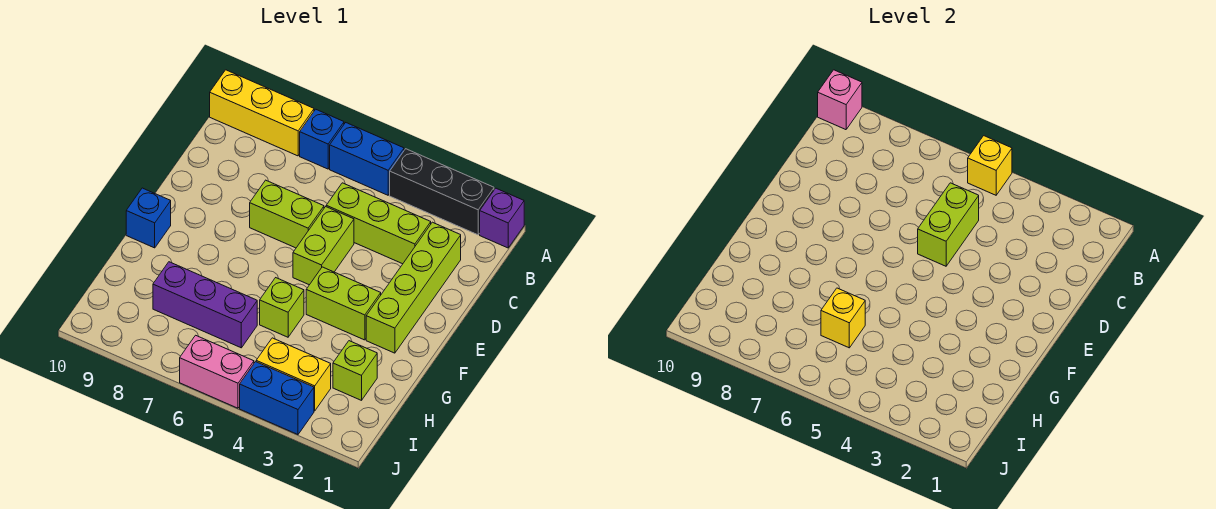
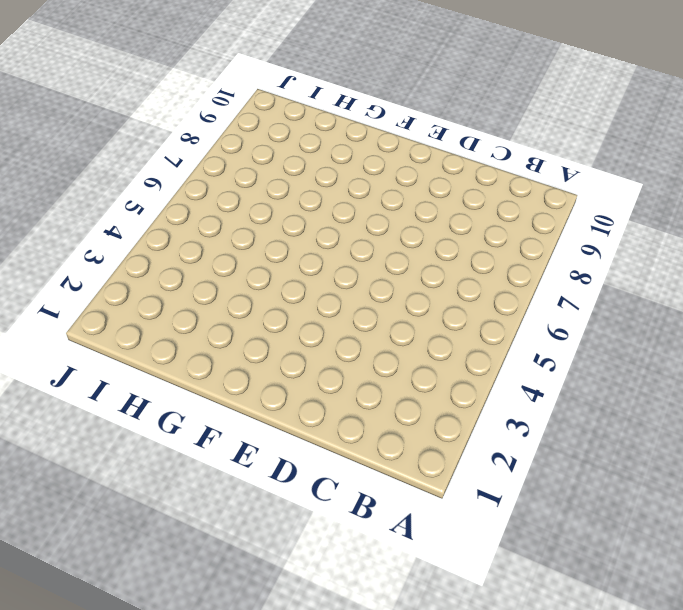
none -> purple 1x1 brick [480,188,524,248]
none -> black 1x3 brick [390,149,494,235]
none -> blue 1x2 brick [330,123,404,195]

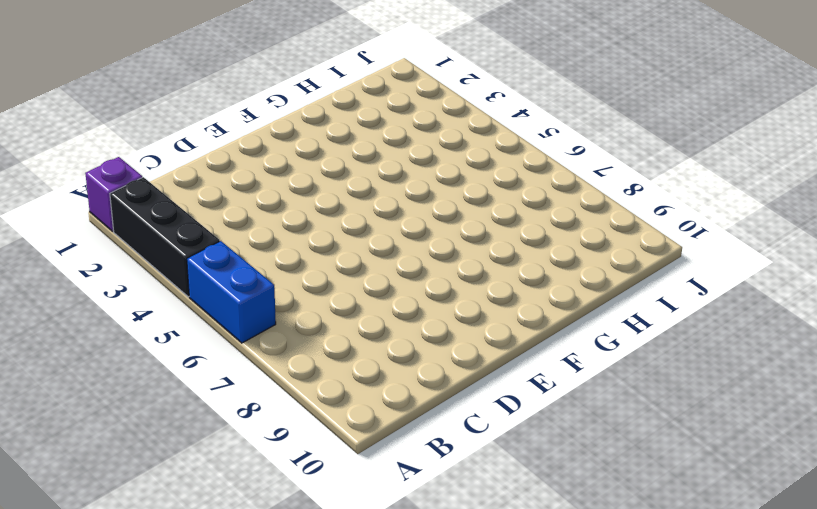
none -> blue 1x1 brick [300,109,344,169]
none -> yellow 1x3 brick [210,70,314,156]
none -> lime 1x4 brick [366,222,461,353]

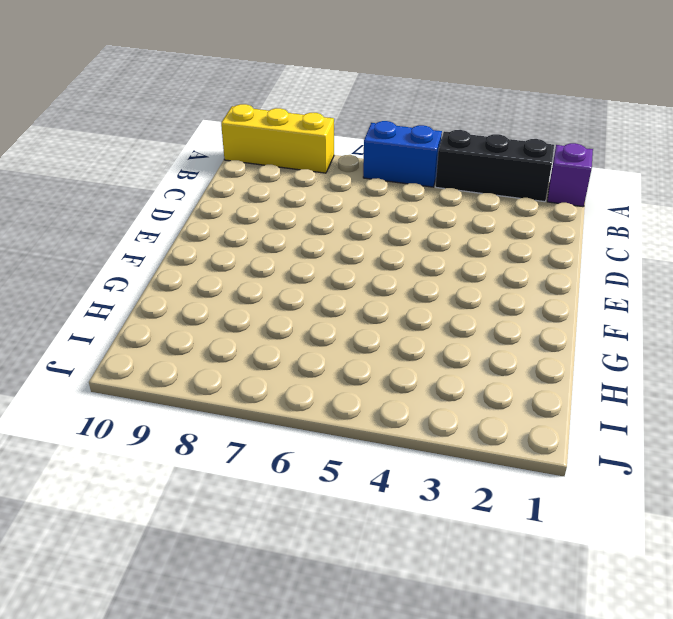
none -> blue 1x1 brick [300,109,344,169]
none -> lime 1x4 brick [366,222,461,353]
none -> lime 1x3 brick [326,183,431,264]

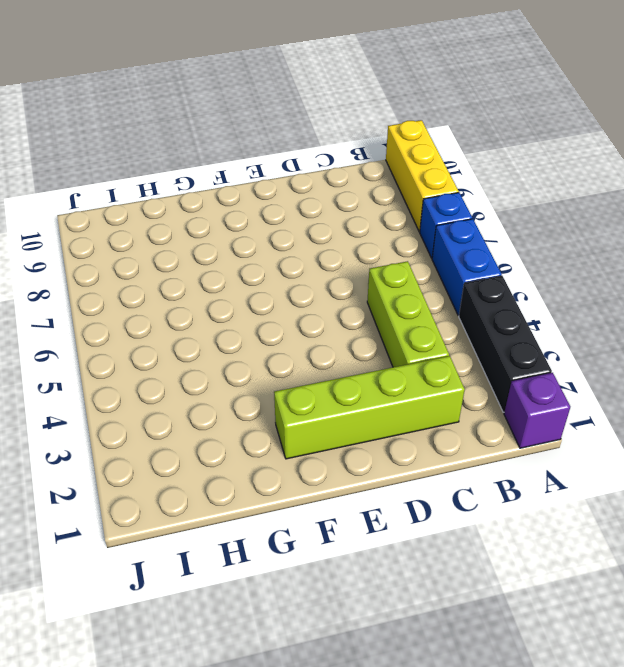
none -> lime 1x2 brick [293,207,354,285]
none -> lime 1x2 brick [250,180,324,248]
none -> lime 1x2 brick [306,267,381,340]

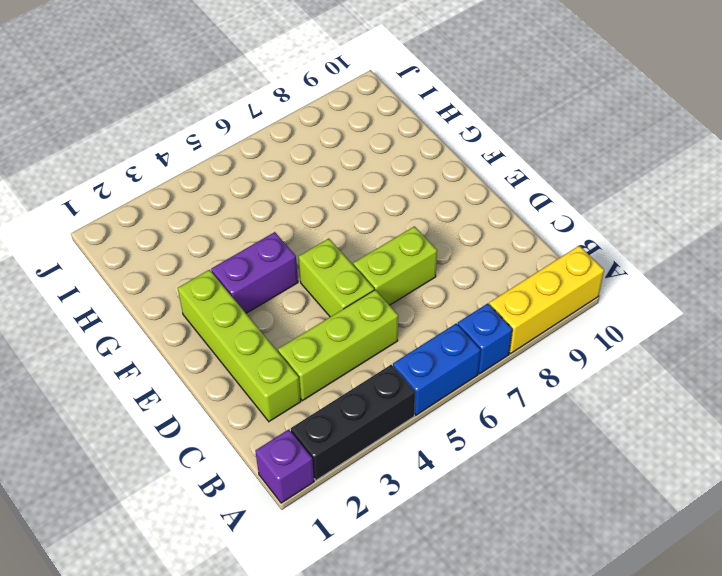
purple 1x2 brick [211,232,298,313] -> lime 1x2 brick [306,267,381,340]
none -> blue 1x1 brick [126,188,171,248]
none -> lime 1x1 brick [260,278,304,337]
none -> lime 1x1 brick [333,341,377,400]

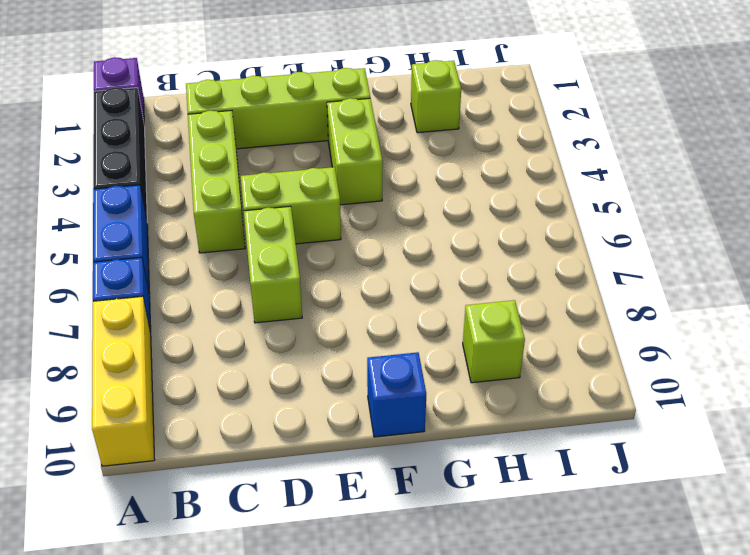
lime 1x1 brick [463,300,525,383] -> lime 1x1 brick moved to [260,278,304,337]
none -> purple 1x3 brick [153,262,257,348]
none -> yellow 1x2 brick [256,338,331,411]
none -> blue 1x2 brick [240,362,314,435]

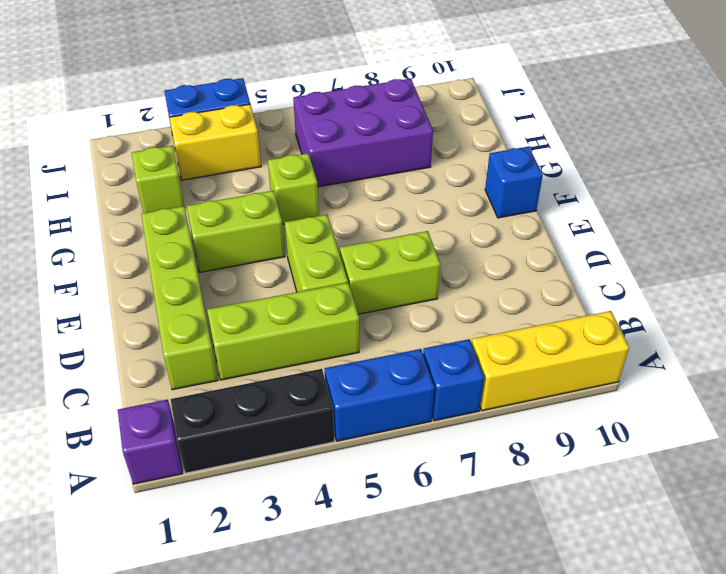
purple 2x3 brick [293,79,433,187] -> purple 1x3 brick [153,262,257,348]
none -> pink 1x2 brick [180,335,254,408]
none -> yellow 1x1 brick [968,136,1012,195]
none -> pink 1x1 brick [818,70,862,130]

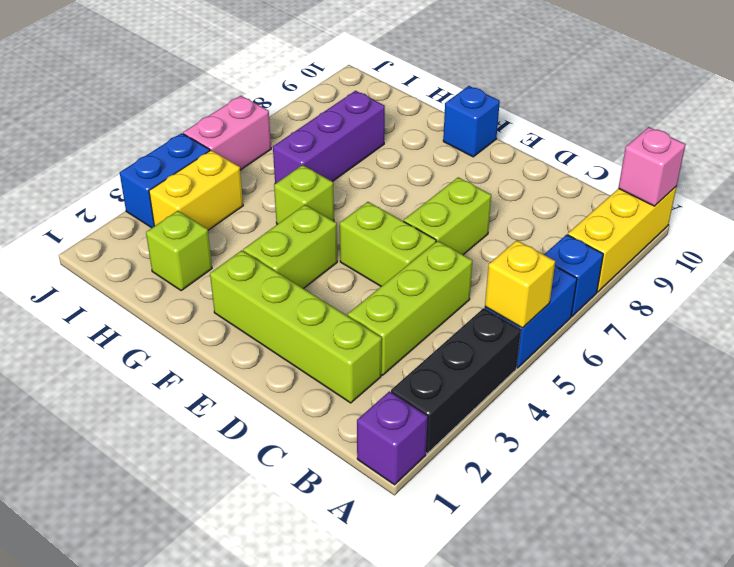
none -> lime 1x2 brick [918,183,979,266]
none -> yellow 1x1 brick [821,288,865,348]

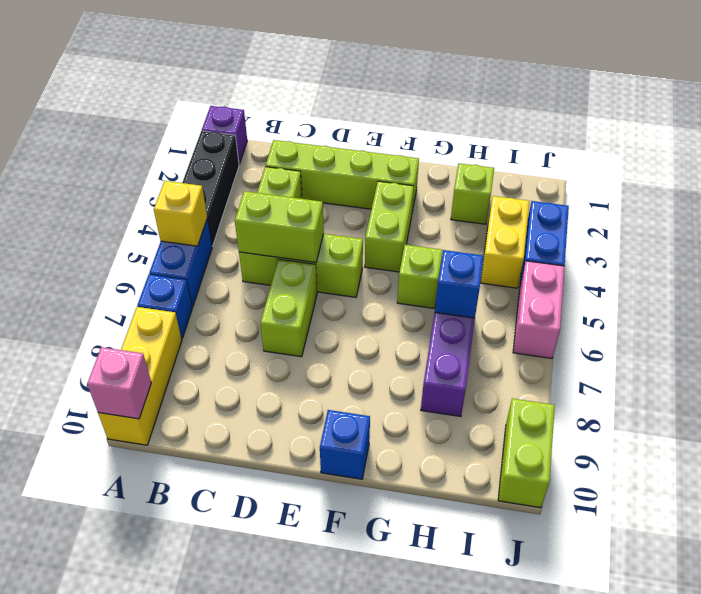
blue 1x1 brick [435,250,484,318] -> yellow 1x1 brick [821,288,865,348]
lime 1x2 brick [498,399,555,508] -> none

